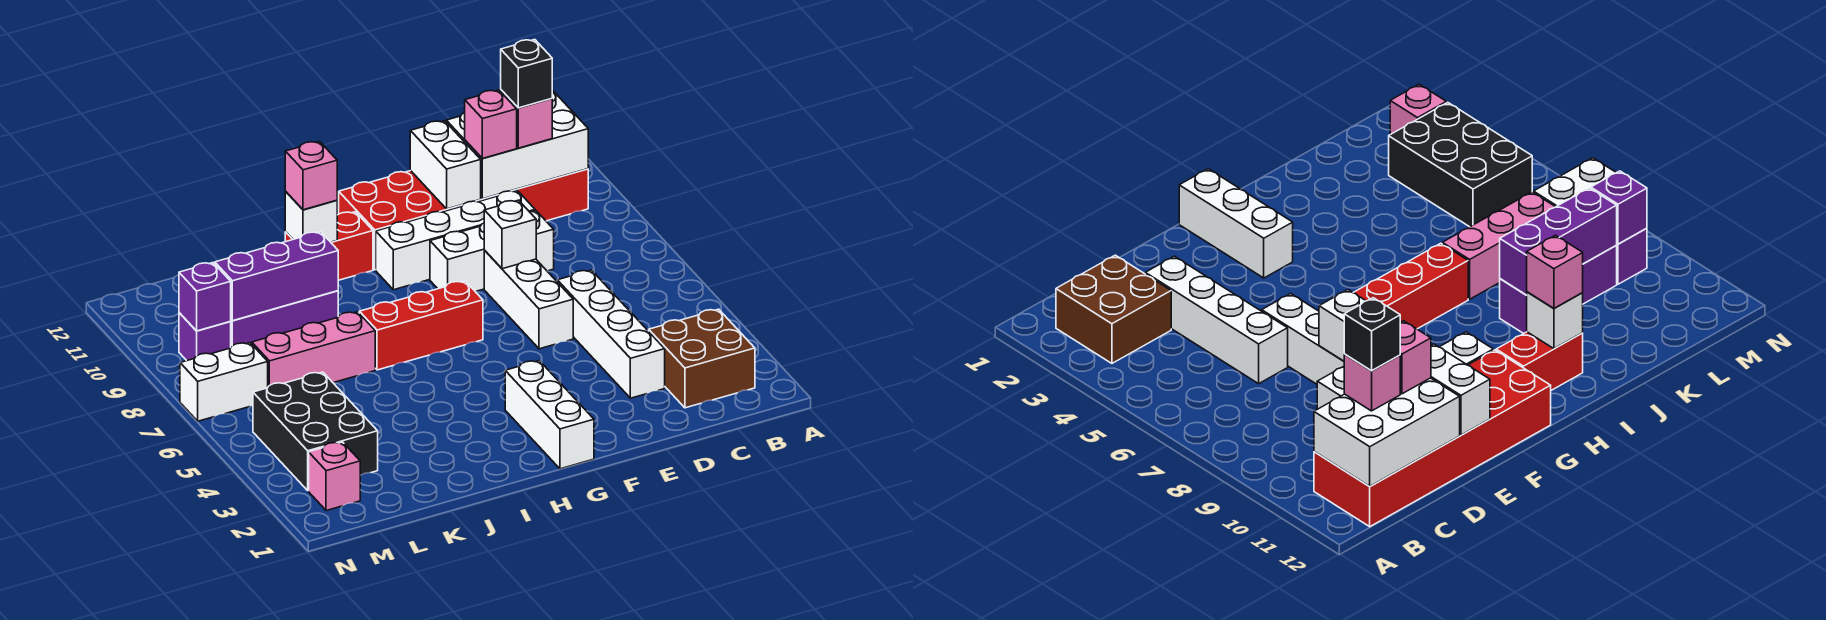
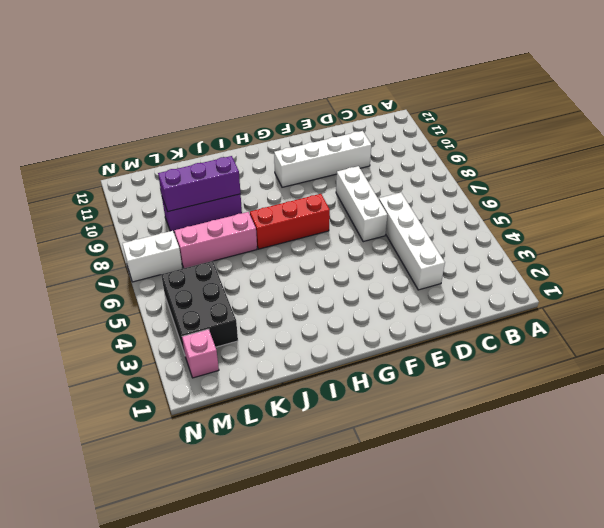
none -> brown 2x2 brick [649,309,755,408]
none -> red 2x6 brick [339,169,588,270]
none -> white 1x3 brick [430,211,554,292]

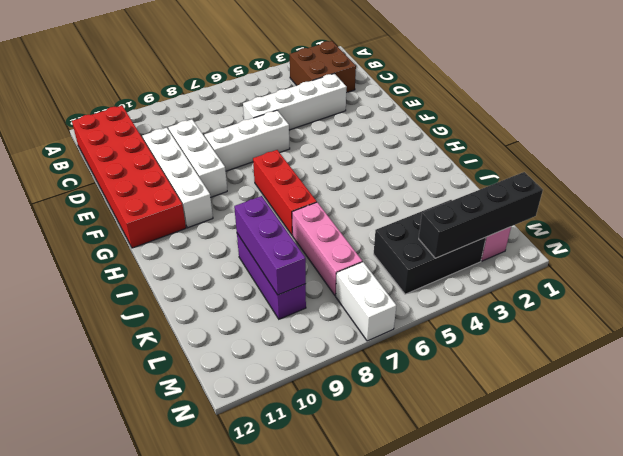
black 1x4 brick [419,172,543,258] -> none
none -> white 1x3 brick [505,361,594,469]
none -> red 1x2 brick [285,212,373,280]
none -> purple 1x1 brick [179,313,231,361]

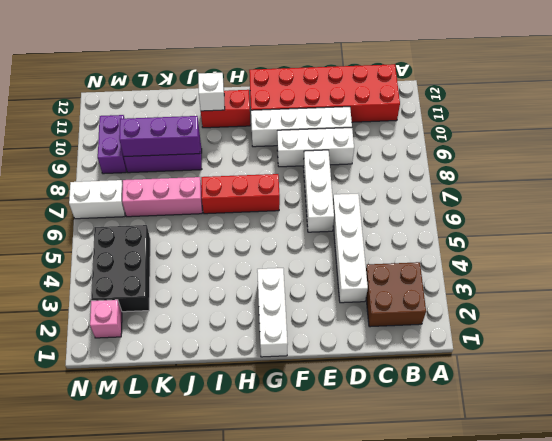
purple 1x2 brick [98,115,126,174] -> purple 1x1 brick [179,313,231,361]
none -> white 2x3 brick [446,90,588,199]
none -> white 1x1 brick [484,200,536,269]
none -> white 1x2 brick [410,121,481,209]

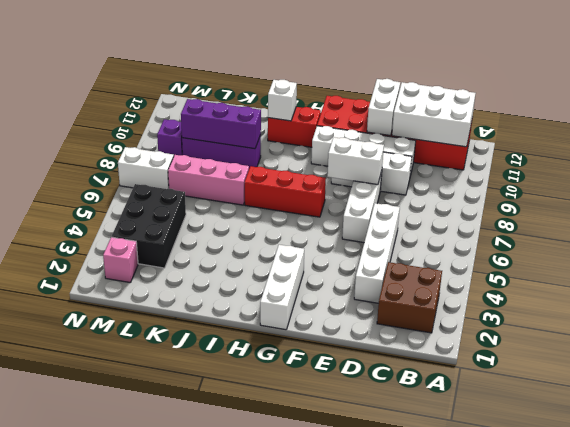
white 1x2 brick [327,137,384,185] -> white 1x1 brick [484,200,536,269]
none -> purple 1x1 brick [179,263,231,331]
none -> pink 1x1 brick [501,90,552,148]
none -> pink 1x1 brick [465,90,517,158]

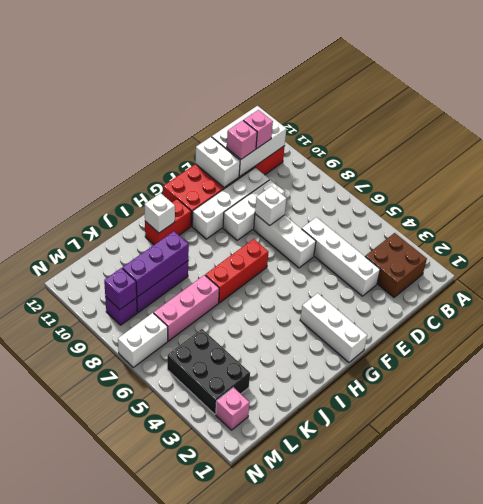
none -> pink 1x1 brick [285,141,337,210]
none -> black 1x1 brick [501,39,552,108]

